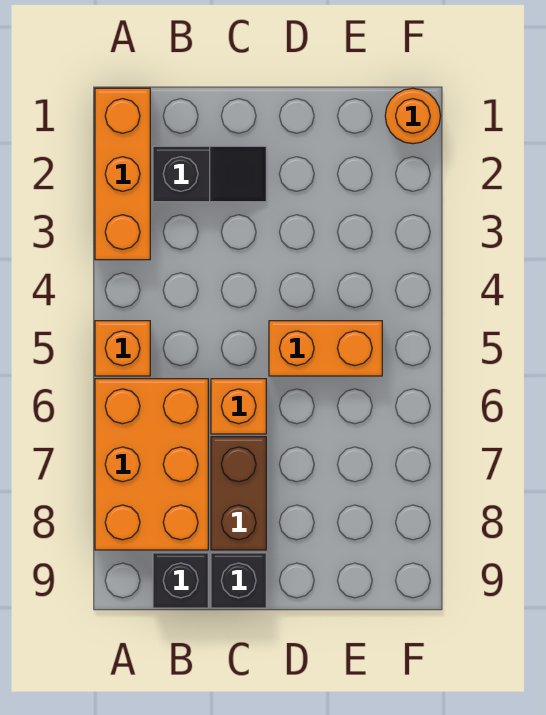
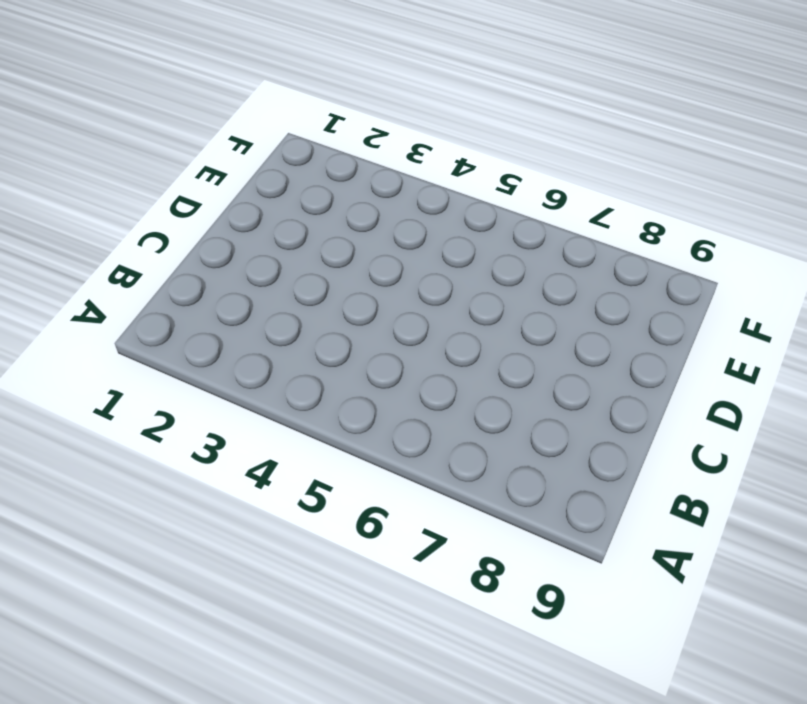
none -> orange 1x3 brick [95,88,150,260]
none -> orange 1x1 brick [95,321,150,376]

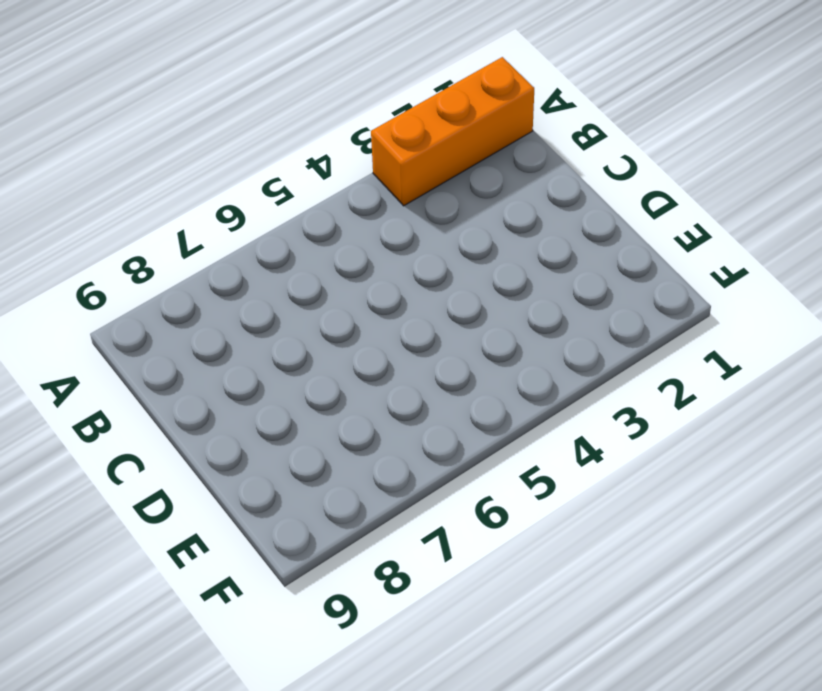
none -> orange 1x1 brick [95,321,150,376]
none -> orange 2x3 brick [95,379,208,550]

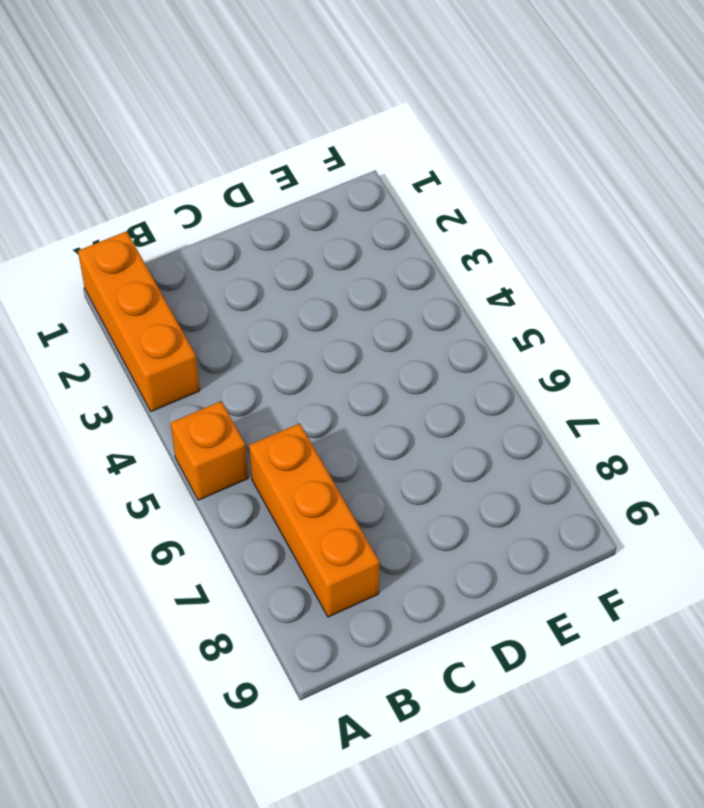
orange 1x3 brick [249,423,379,617] -> orange 2x3 brick [95,379,208,550]
none -> black 1x2 slope [153,146,266,202]
none -> black 1x1 brick [153,553,208,608]

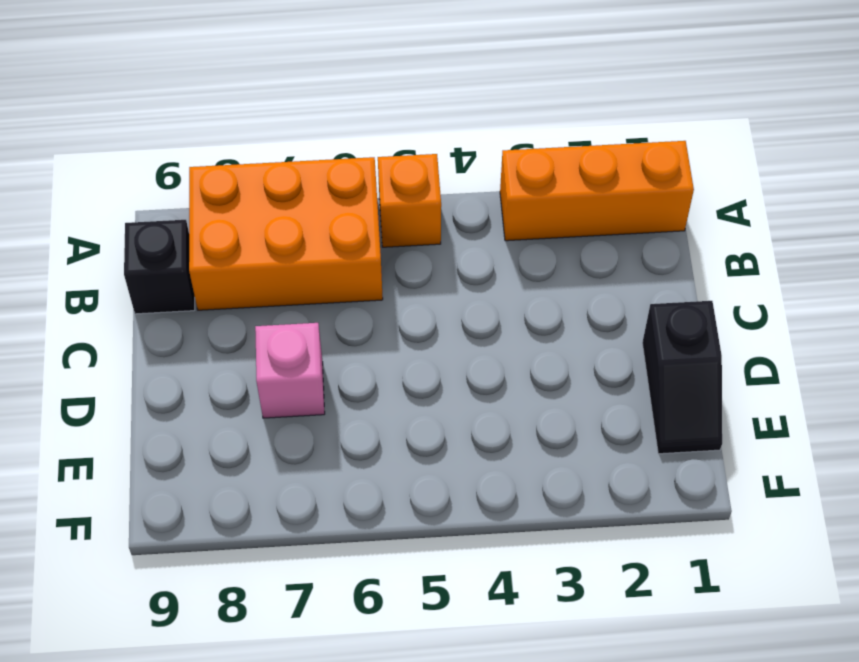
black 1x2 slope [642,301,722,454] -> black 1x2 slope moved to [153,146,266,202]
pink 1x1 brick [255,323,325,418] -> none
none -> orange 1x1 brick [211,379,266,434]
none -> brown 1x2 brick [211,437,266,550]

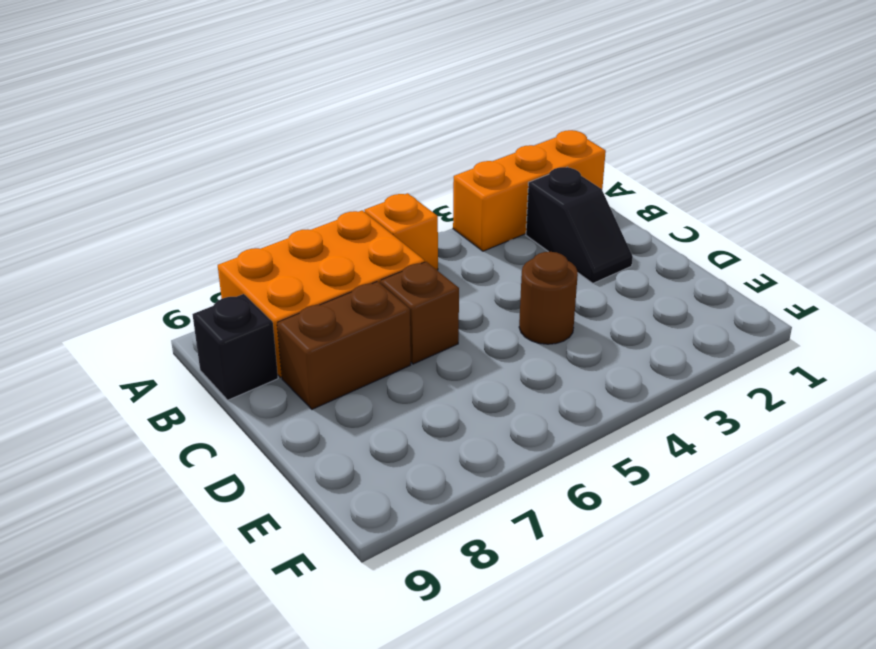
brown 1x1 brick [380,262,459,364] -> orange 1x1 brick [211,379,266,434]
brown 1x1 round brick [519,252,578,344] -> none
none -> black 1x1 brick [211,553,266,608]
none -> orange 1x2 brick [269,321,382,376]

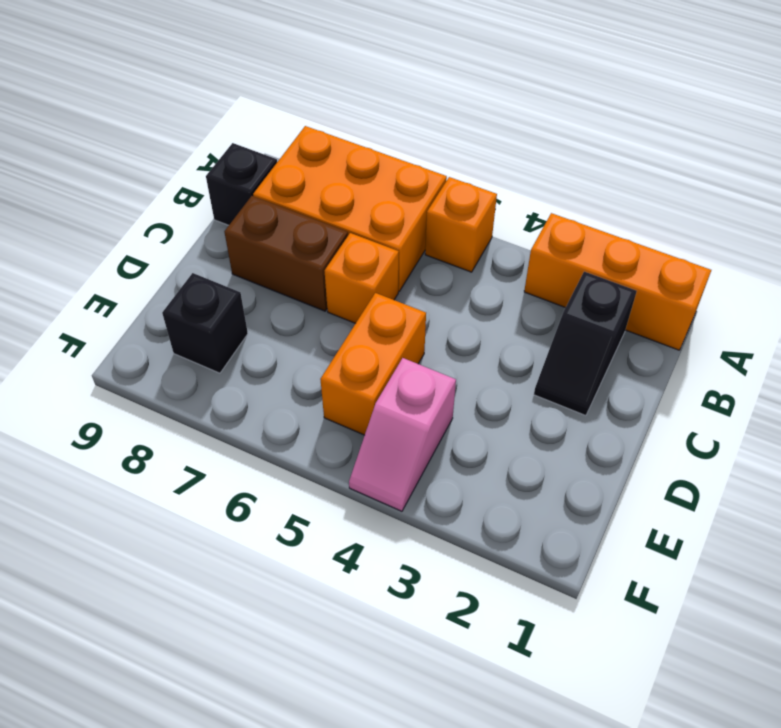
pink 1x2 slope [349,358,456,511] -> none
black 1x1 brick [162,273,248,373] -> black 1x1 brick moved to [211,553,266,608]
none -> orange 1x1 round brick [385,88,440,144]

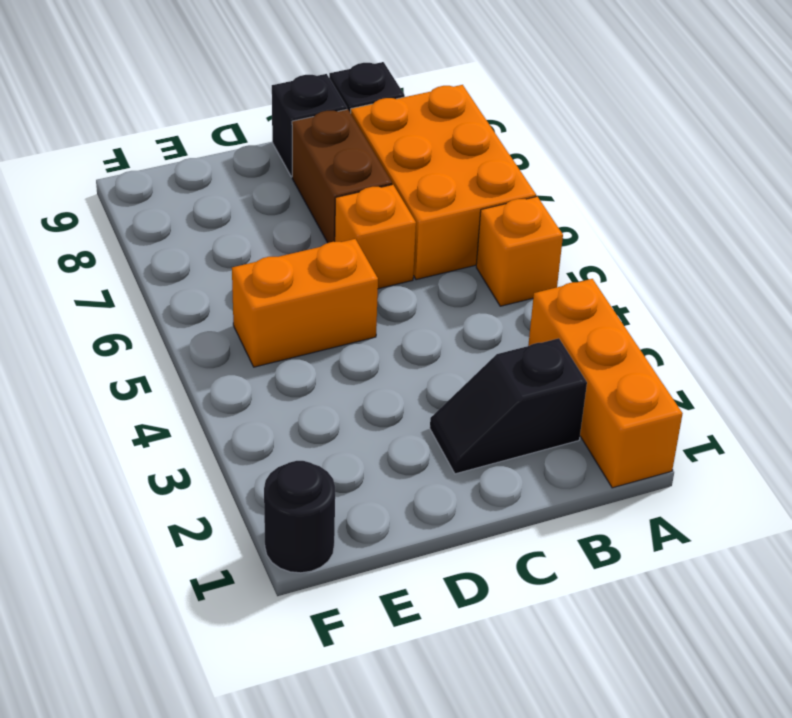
black 1x1 round brick [264,461,335,573] -> orange 1x1 round brick [385,88,440,144]

